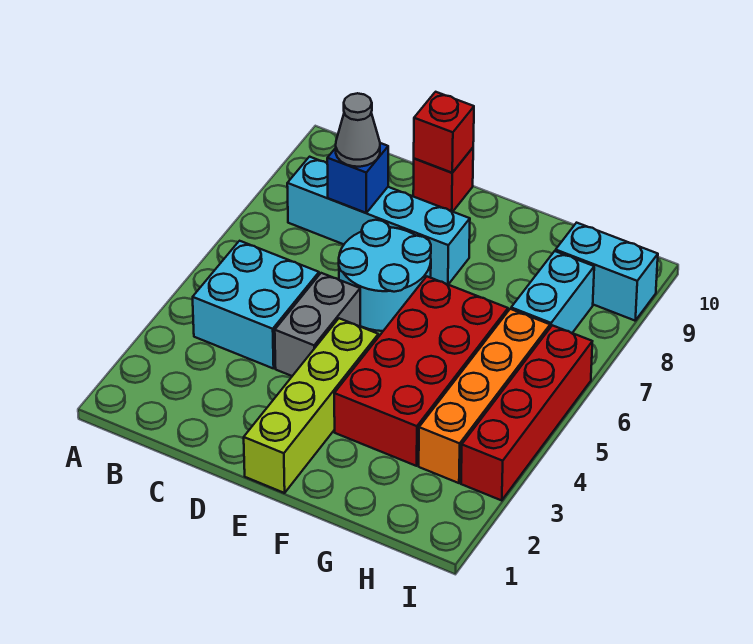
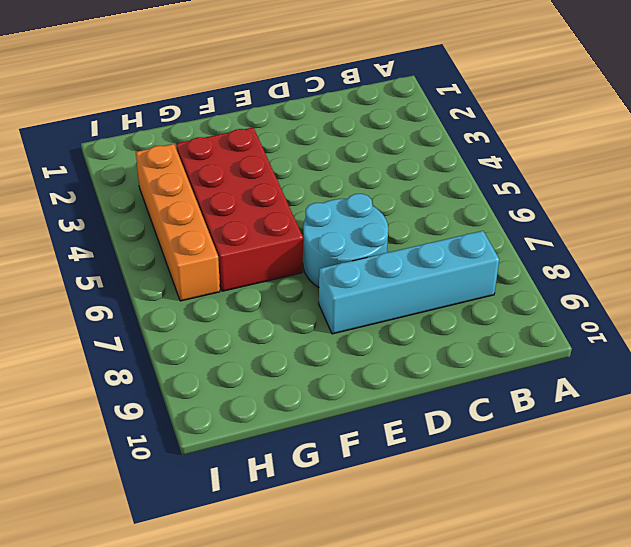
none -> cyan 2x2 brick [193,241,319,369]
none -> grey 1x2 brick [275,273,360,376]
none -> red 1x1 brick [413,148,473,212]

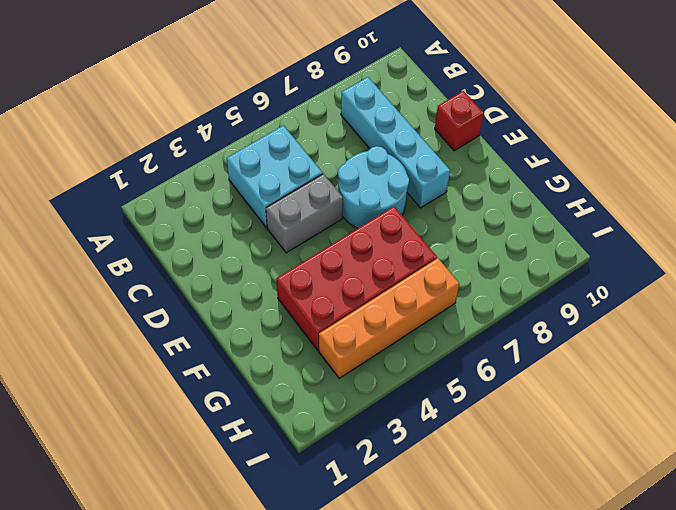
none -> lime 1x4 brick [244,318,378,493]
none -> cyan 1x2 brick [511,251,594,333]
none -> cyan 1x2 brick [556,223,658,321]

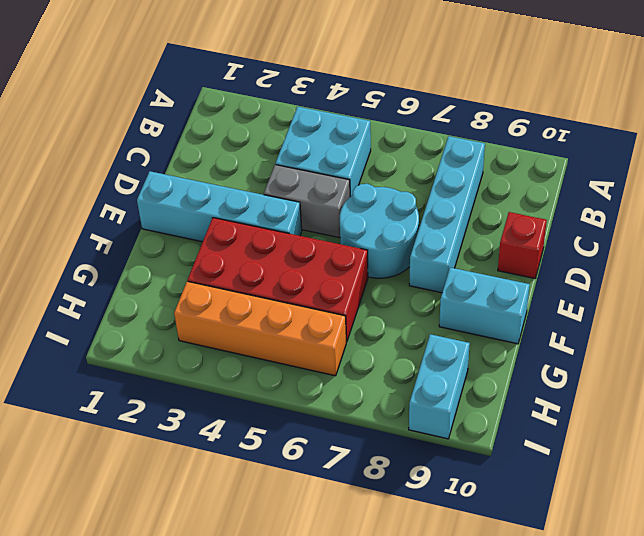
cyan 1x4 brick [137,171,302,242] -> lime 1x4 brick [244,318,378,493]
cyan 1x2 brick [439,267,530,344] -> cyan 1x2 brick moved to [511,251,594,333]
none -> red 1x4 brick [461,325,592,500]
none -> blue 1x1 brick [327,143,388,213]
none -> red 1x1 brick [414,92,474,173]

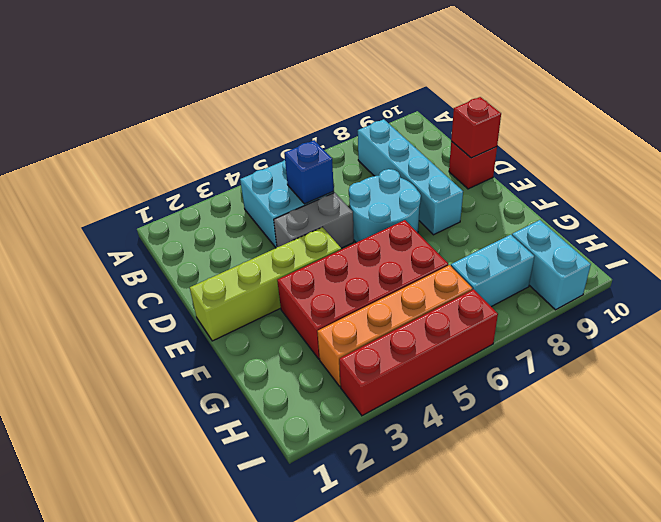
blue 1x1 brick [284,140,334,204] -> blue 1x1 brick moved to [327,143,388,213]
none -> grey 1x1 cone [336,93,380,167]

